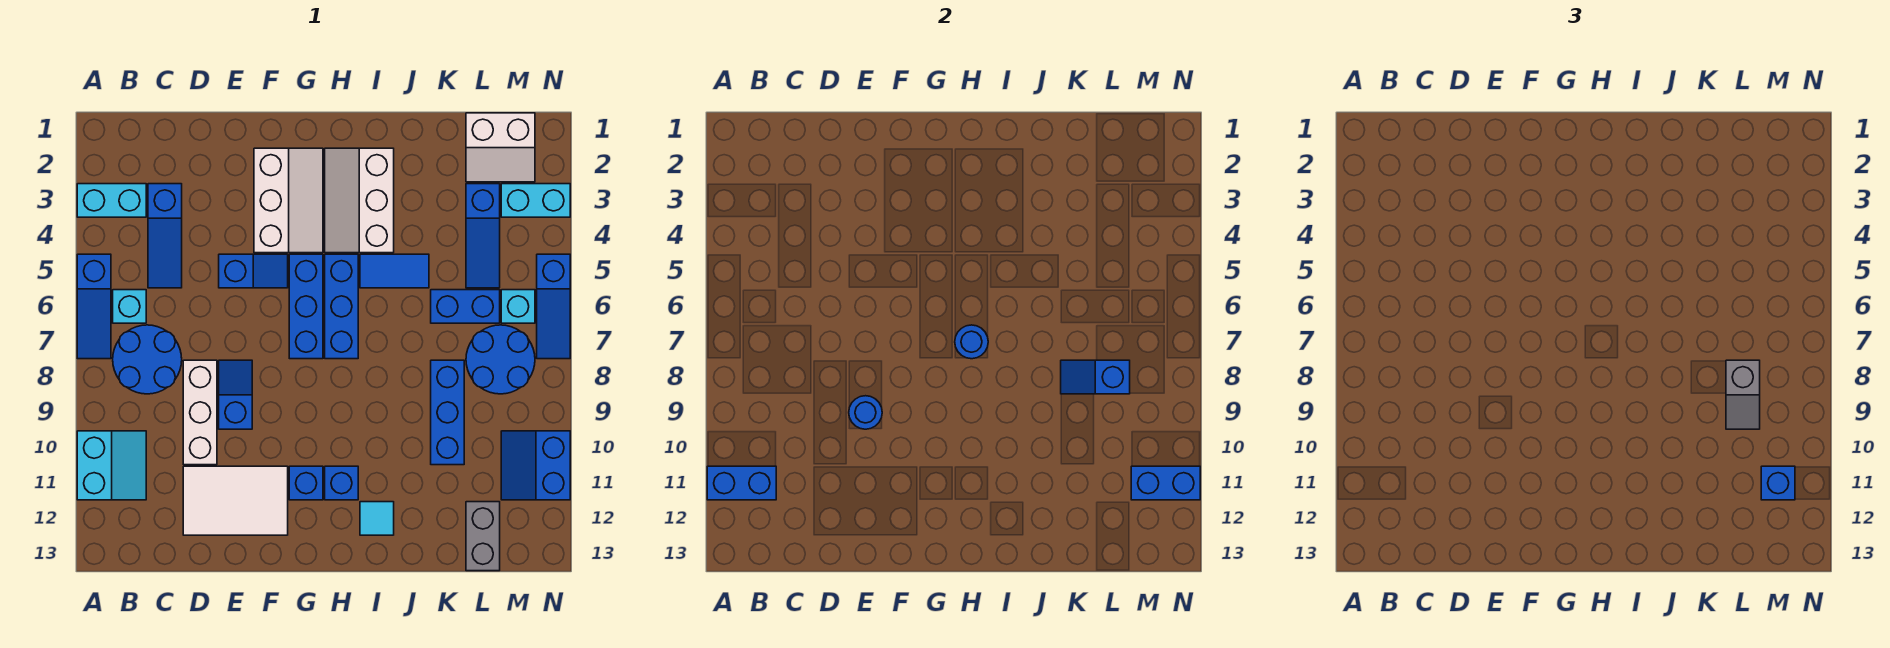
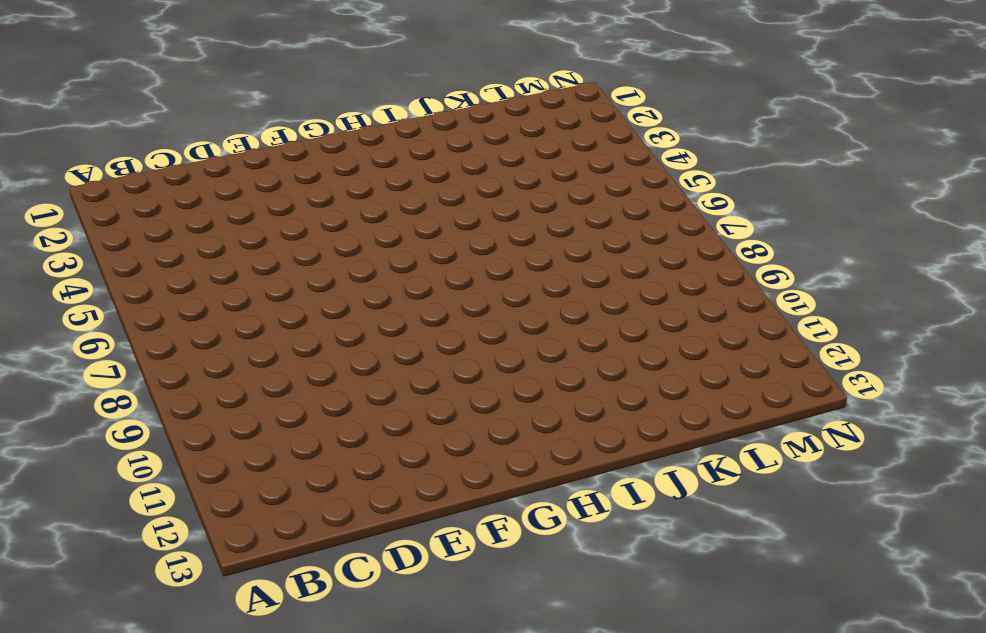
none -> cyan 1x2 brick [77,184,146,217]
none -> blue 1x3 slope [77,254,111,359]
none -> cyan 2x2 slope [77,431,146,500]
none -> cyan 1x1 brick [113,290,146,323]

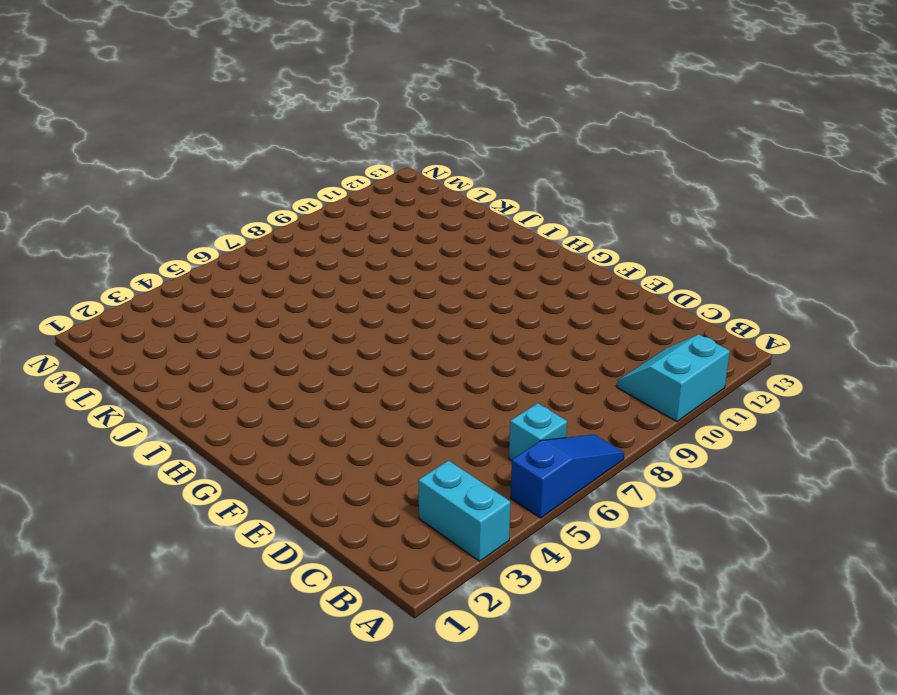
none -> blue 2x2 round brick [113,325,182,394]
none -> blue 1x3 slope [148,184,182,288]
none -> white 1x3 brick [183,360,217,465]
none -> white 2x3 tile [183,466,288,535]

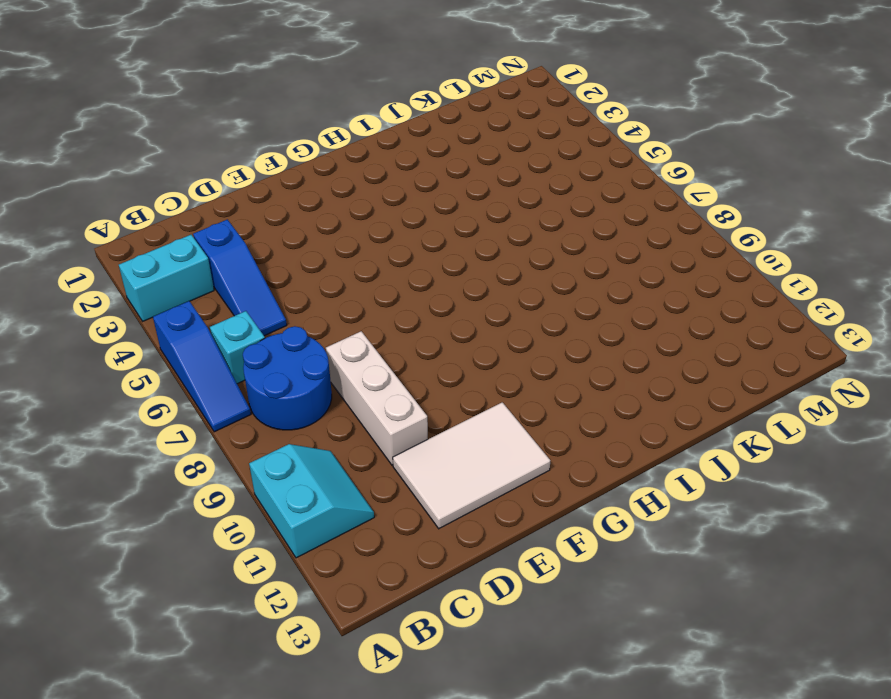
none -> blue 1x2 slope [219,254,288,288]
none -> blue 1x2 slope [219,360,252,429]
none -> white 2x3 slope [254,148,323,253]
none -> blue 1x3 brick [289,254,323,359]

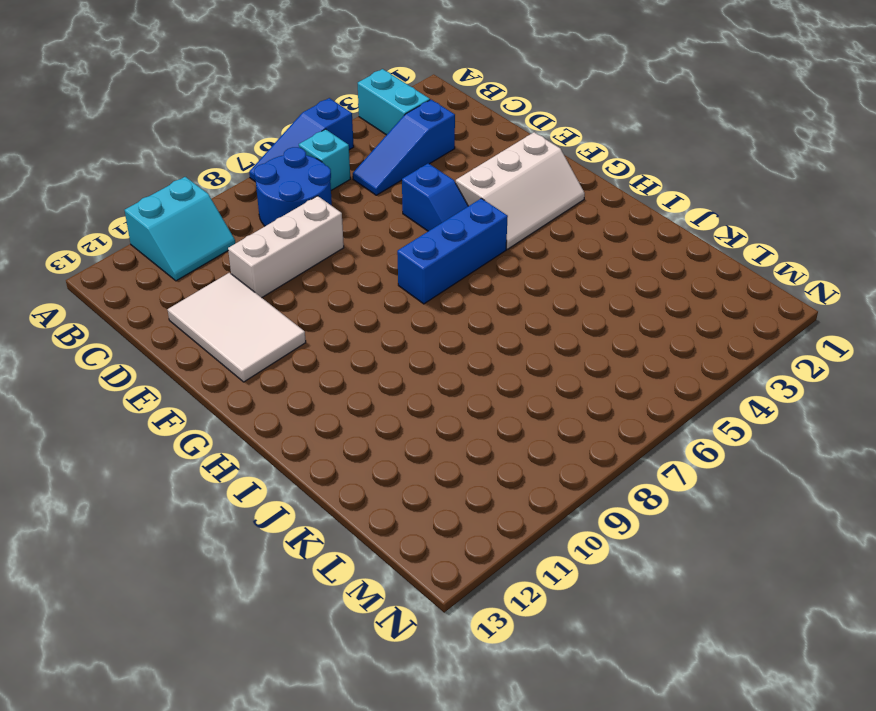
none -> blue 1x2 slope [219,360,252,429]
none -> blue 1x1 brick [289,466,323,500]
none -> white 2x3 slope [325,148,394,253]
none -> blue 1x3 brick [325,254,358,359]

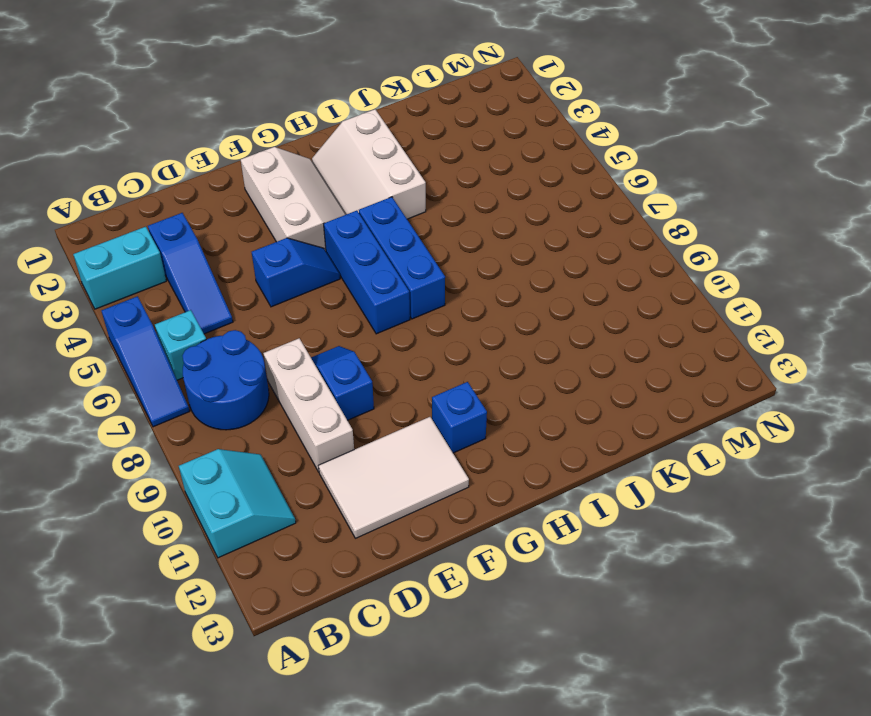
none -> blue 1x1 brick [325,466,358,500]
none -> blue 1x2 tile [360,254,429,288]
none -> cyan 1x1 tile [360,502,394,535]
none -> blue 1x2 brick [431,290,500,323]

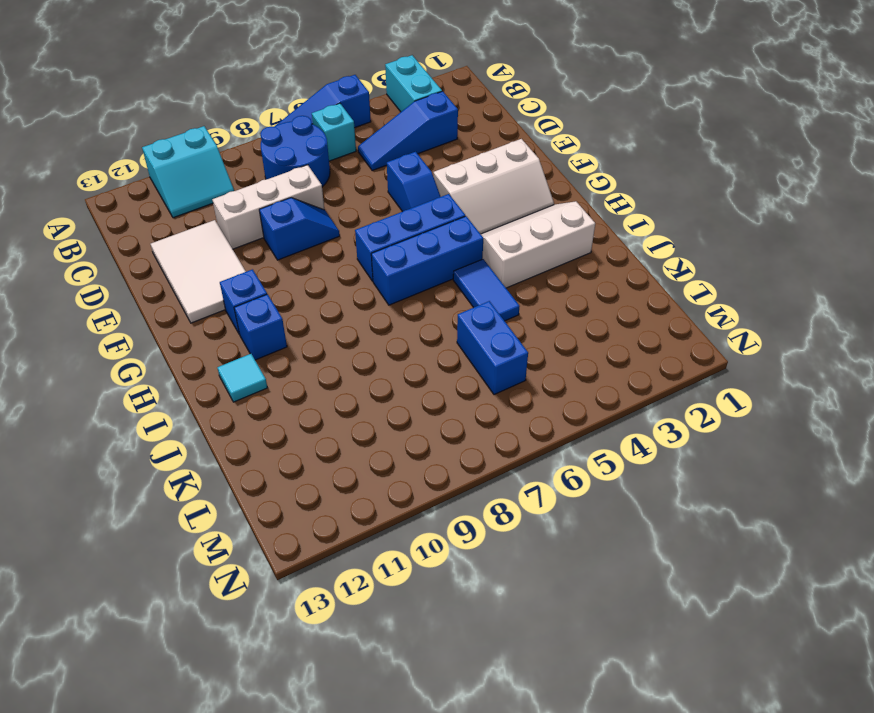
none -> blue 1x3 brick [431,360,464,465]
none -> white 2x2 slope [466,113,535,182]
none -> blue 1x3 slope [466,184,500,288]
none -> blue 2x2 round brick [466,325,535,394]

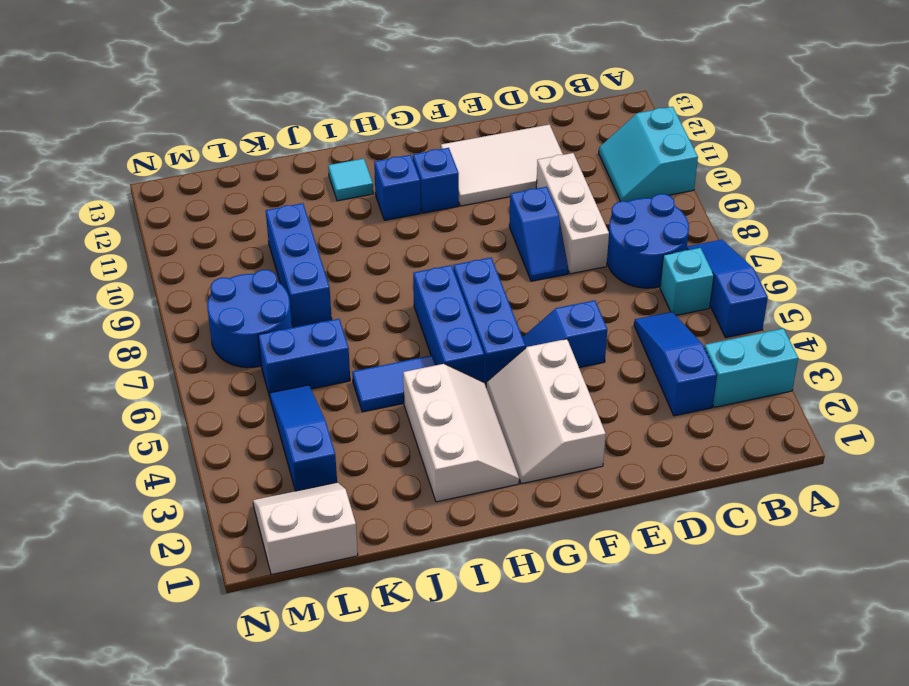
none -> grey 1x2 brick [466,502,500,571]
none -> cyan 1x2 brick [501,184,570,217]
none -> cyan 1x1 brick [501,290,535,323]
none -> blue 2x2 slope [501,431,570,500]

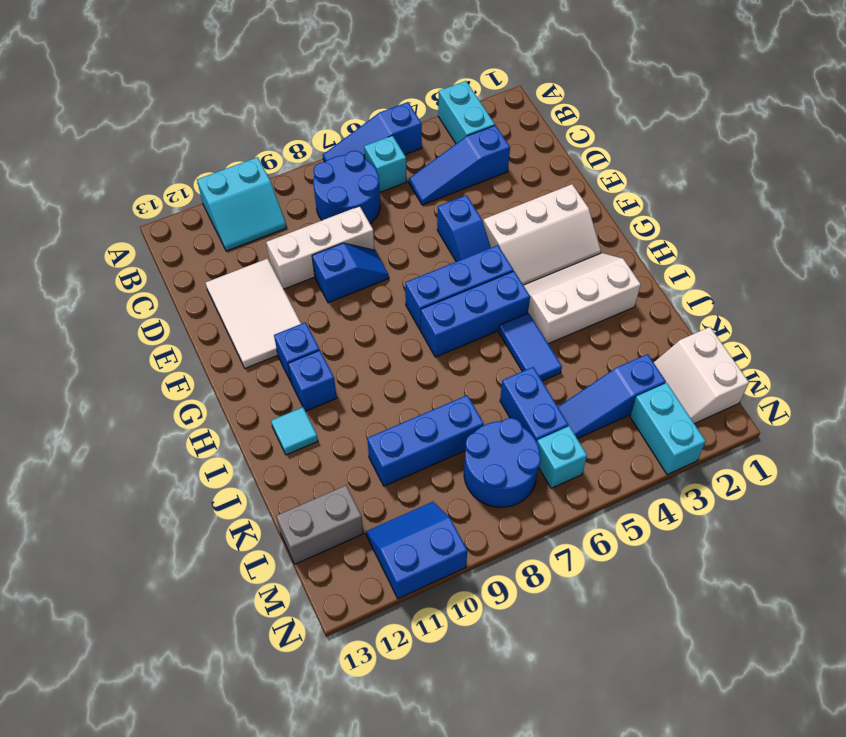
none -> blue 1x3 slope [537,254,570,359]
none -> blue 1x2 brick [707,466,776,500]
none -> blue 1x1 round brick [849,396,882,429]
none -> blue 1x1 round brick [955,325,988,359]

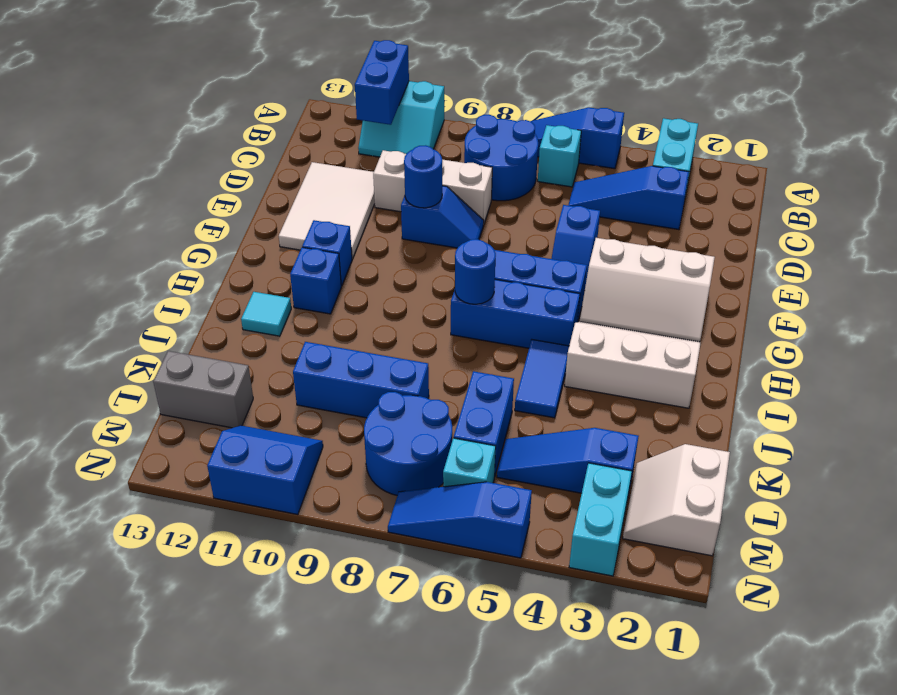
none -> blue 1x2 slope [1061,360,1130,394]
none -> blue 1x2 brick [1131,466,1200,500]
none -> grey 1x2 slope [1726,360,1760,429]
none -> blue 1x1 brick [1761,466,1795,500]

